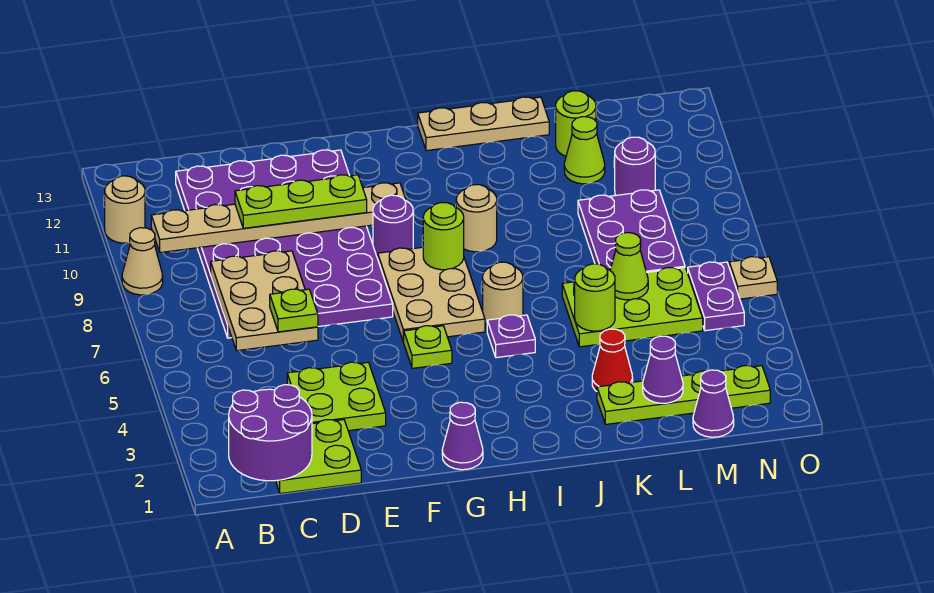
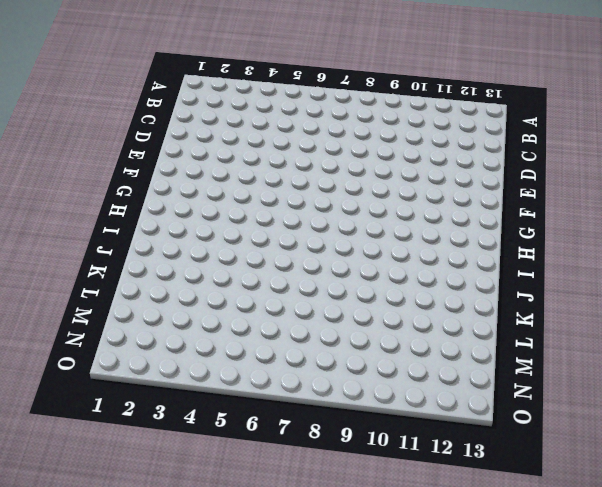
none -> tan 1x1 cone [122,228,163,295]
none -> tan 1x1 round brick [105,176,145,243]
none -> lime 2x2 plate [276,420,361,493]
none -> purple 4x6 plate [176,150,393,338]

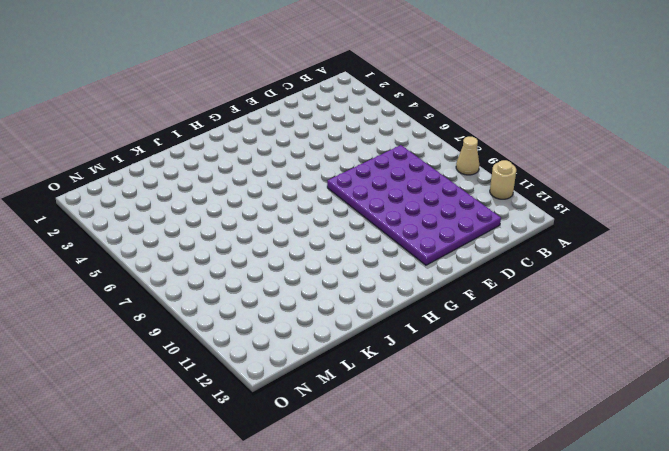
none -> lime 2x2 plate [276,420,361,493]
none -> lime 2x2 plate [287,362,386,431]
none -> purple 1x1 cone [442,402,483,470]
none -> lime 1x1 plate [404,326,452,368]

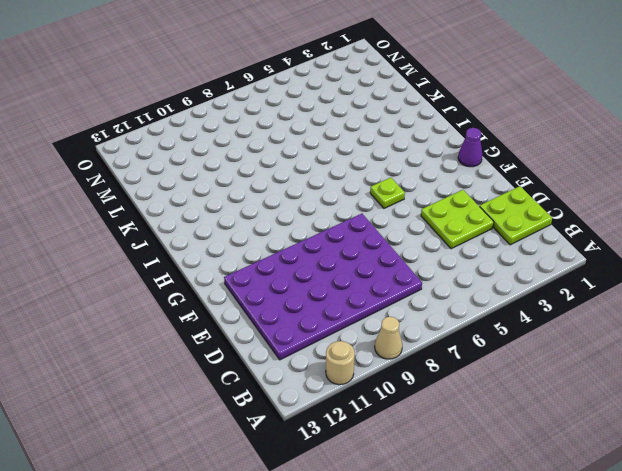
none -> tan 2x3 plate [378,247,485,342]
none -> purple 1x1 round brick [373,195,413,258]
none -> purple 1x1 plate [487,315,535,358]
none -> tan 1x1 round brick [483,262,523,324]

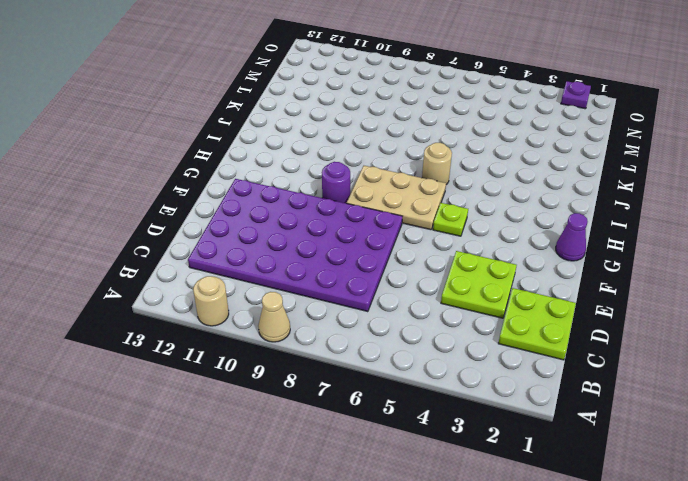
purple 1x1 plate [561,81,591,109] -> purple 1x1 plate moved to [487,315,535,358]
none -> tan 1x1 round brick [456,185,497,252]
none -> tan 1x3 plate [418,97,549,151]
none -> lime 1x4 plate [597,366,770,424]
none -> red 1x1 cone [592,329,633,391]

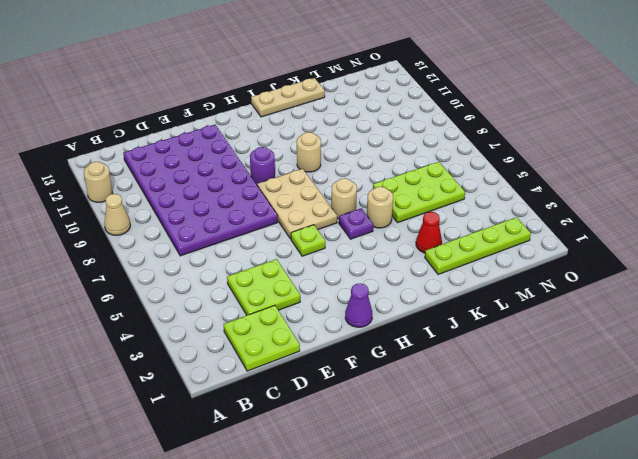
tan 1x1 round brick [367,187,393,228] -> none
none -> purple 2x3 plate [578,190,685,272]
none -> lime 1x1 cone [564,117,605,184]
none -> lime 1x1 round brick [556,91,596,156]
none -> purple 1x1 cone [693,370,734,437]

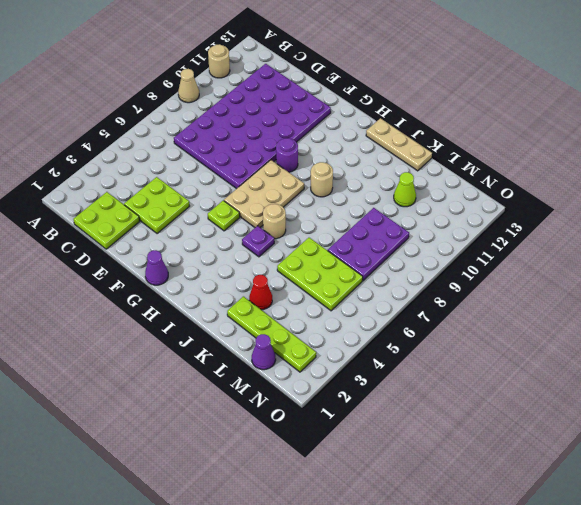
none -> lime 1x1 round brick [556,91,596,156]
none -> purple 1x1 round brick [615,137,655,195]
none -> purple 1x2 plate [688,262,744,331]
none -> tan 1x1 plate [729,257,777,299]

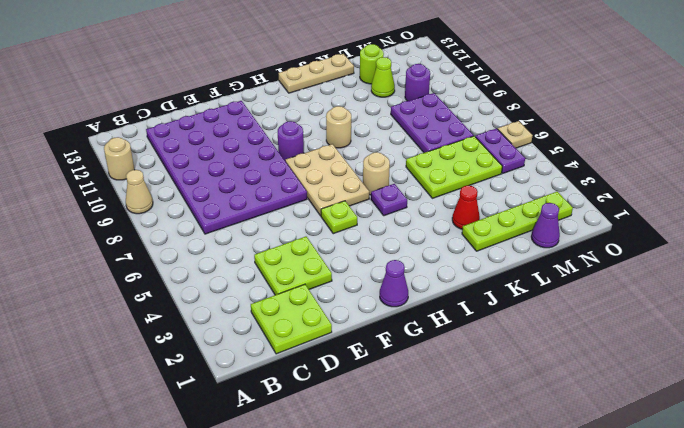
none -> purple 2x2 round brick [229,385,312,481]
none -> tan 1x6 plate [151,183,406,253]
none -> tan 2x3 plate [211,251,318,351]
none -> lime 1x1 round brick [423,203,464,270]

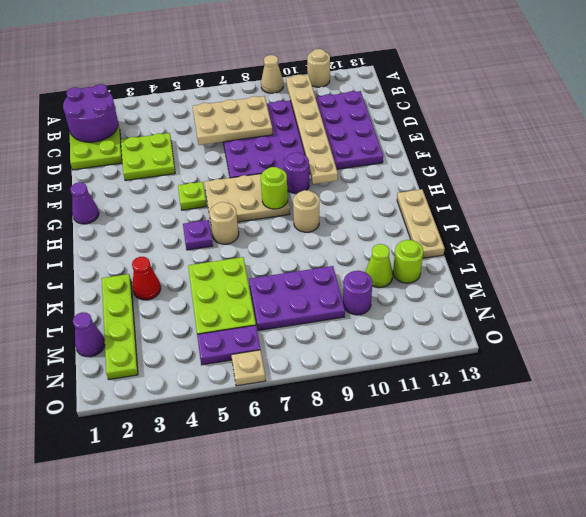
none -> lime 1x1 round brick [575,264,615,331]
none -> purple 1x1 cone [643,336,683,403]
none -> lime 1x1 cone [610,233,648,300]
none -> lime 1x1 plate [270,289,318,332]

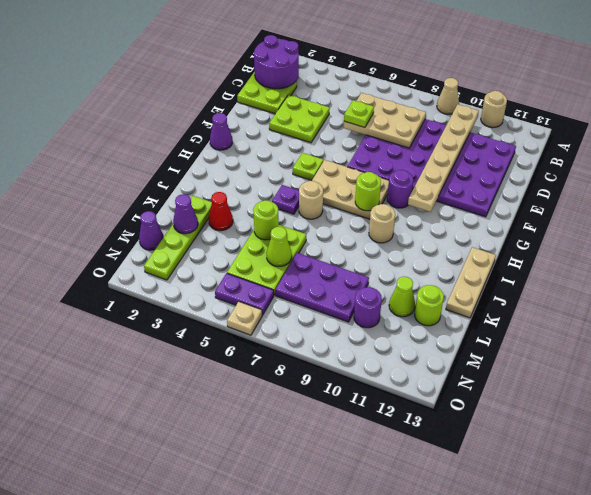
none -> lime 1x3 plate [235,175,367,228]

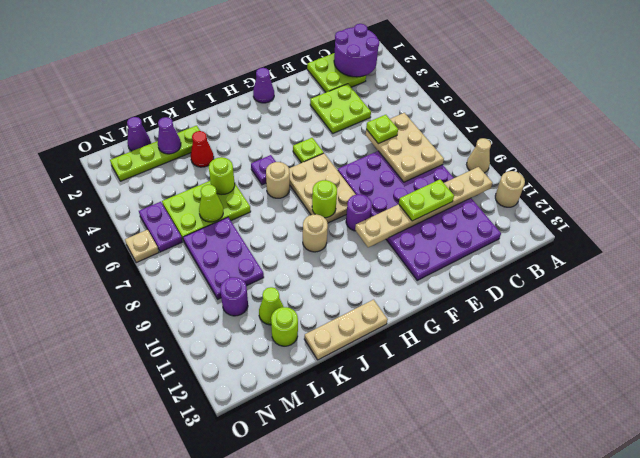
lime 1x2 plate [399,179,454,221] -> lime 1x3 plate [235,175,367,228]

